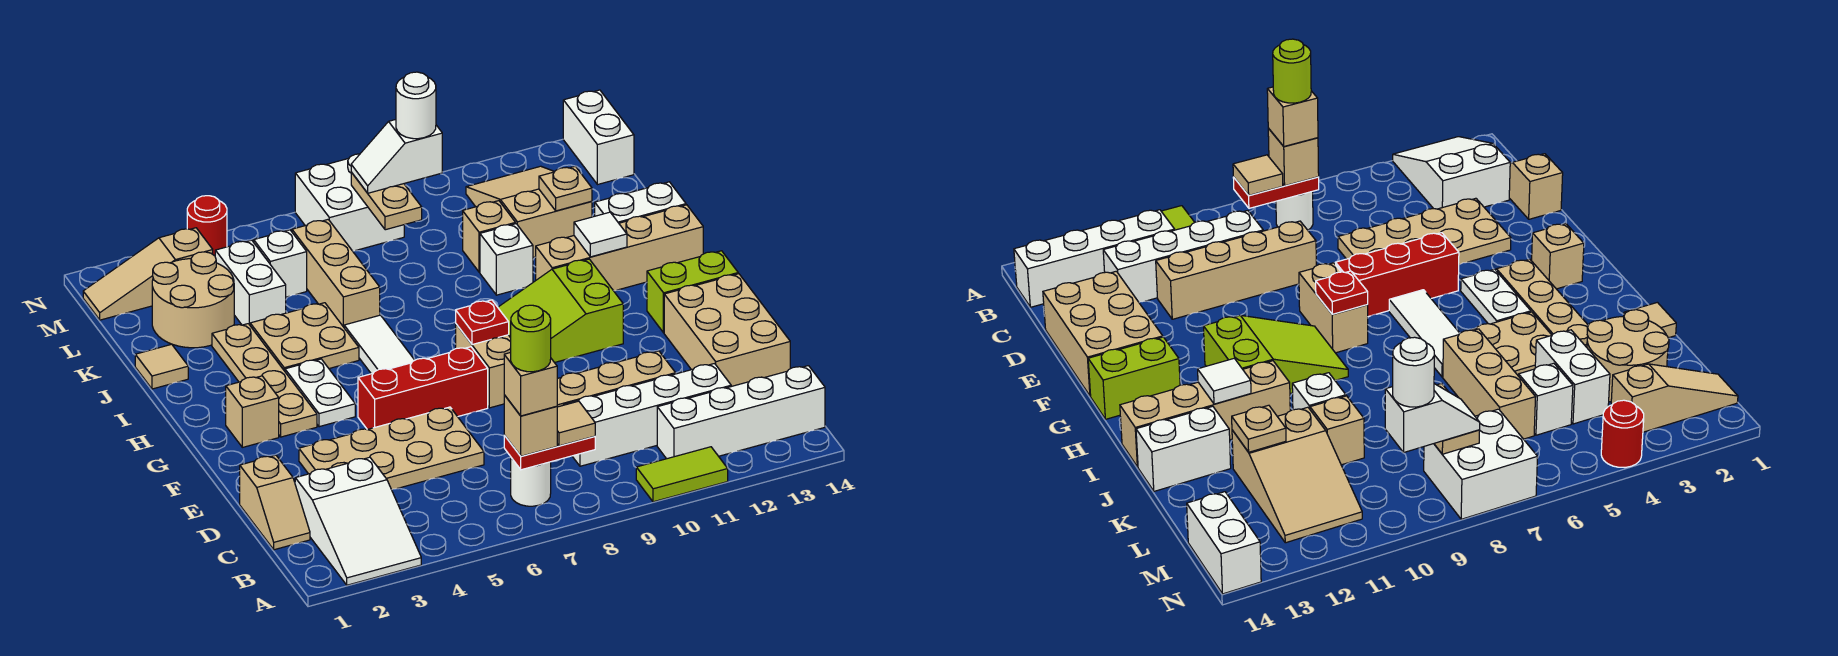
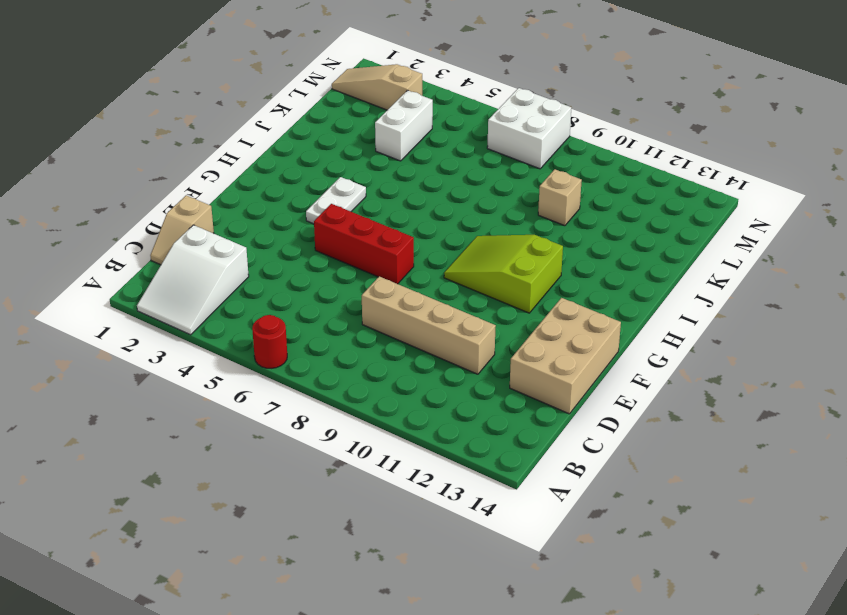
red 1x1 round brick [252,315,287,368] -> red 1x1 round brick moved to [187,196,227,256]
none -> lime 1x2 tile [636,447,728,502]
none -> white 1x1 round brick [511,458,551,506]
none -> white 1x4 brick [657,366,825,459]
none -> white 1x4 brick [564,364,731,466]

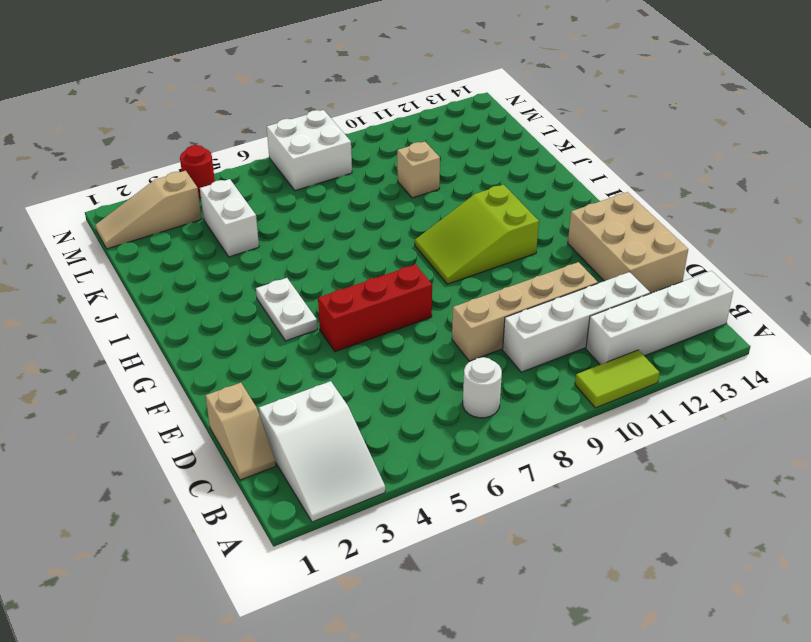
none -> tan 2x4 plate [299,407,484,490]
none -> tan 1x2 brick [456,324,511,408]
none -> tan 1x1 brick [226,376,279,447]
none -> tan 1x4 plate [212,324,317,437]

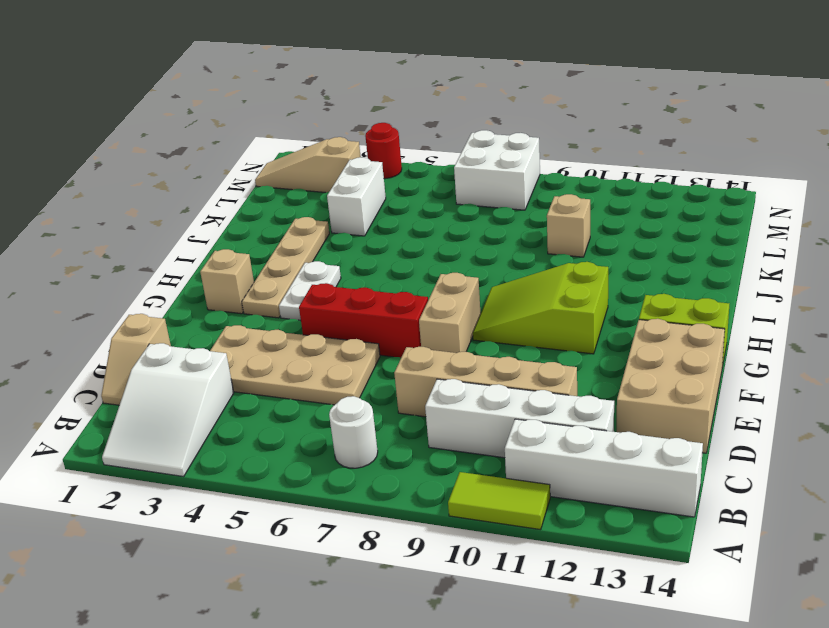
none -> white 1x3 tile [344,315,415,374]
none -> tan 2x2 plate [250,303,359,371]
none -> tan 1x4 brick [536,205,703,291]
none -> tan 1x1 tile [135,344,188,389]

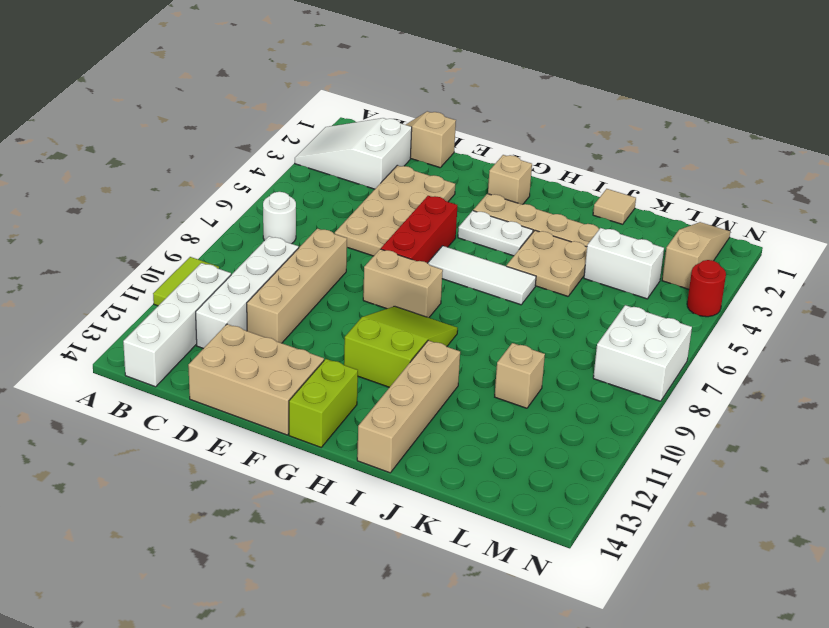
none -> tan 1x3 brick [292,220,380,327]
none -> white 1x1 brick [480,224,533,295]
none -> white 1x2 brick [595,182,686,223]
none -> tan 2x2 round brick [152,252,234,348]

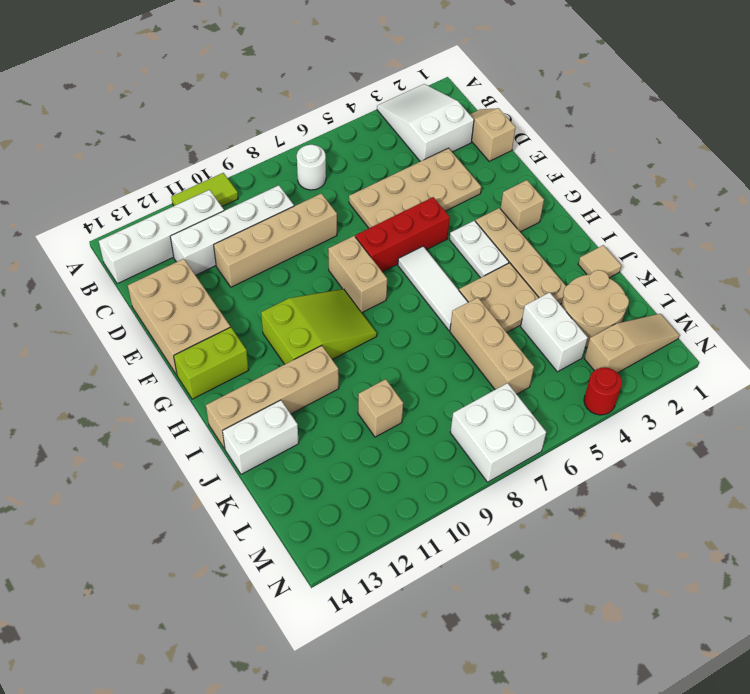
none -> white 1x1 brick [480,224,533,295]
none -> tan 2x3 slope [466,166,592,257]
none -> white 1x1 brick [254,230,307,297]
none -> white 1x2 brick [563,90,634,185]

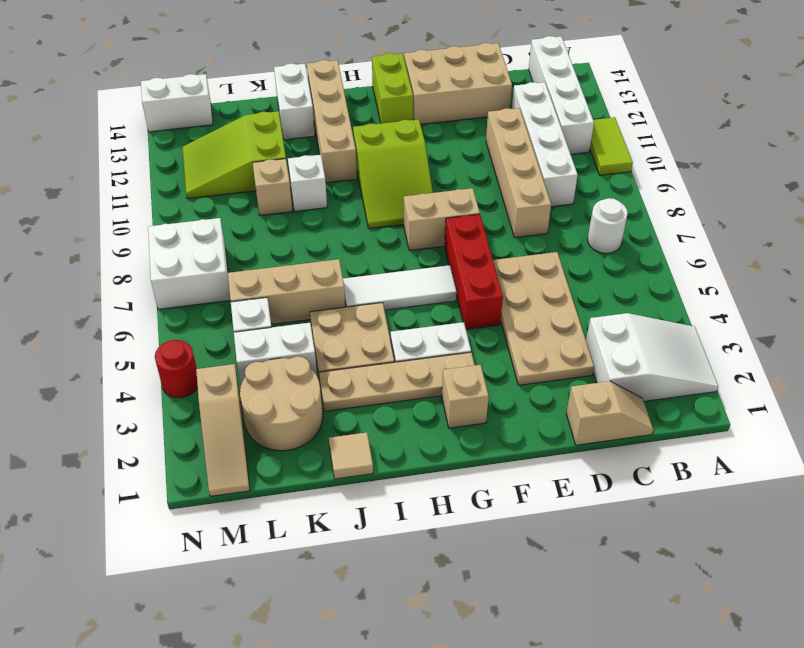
lime 2x3 slope [182,111,286,199] -> tan 2x3 slope [466,166,592,257]
none -> red 1x2 plate [504,435,595,470]
none -> red 1x1 plate [456,300,509,345]
none -> white 1x1 tile [574,212,627,257]
none -> tan 1x1 plate [539,166,592,211]

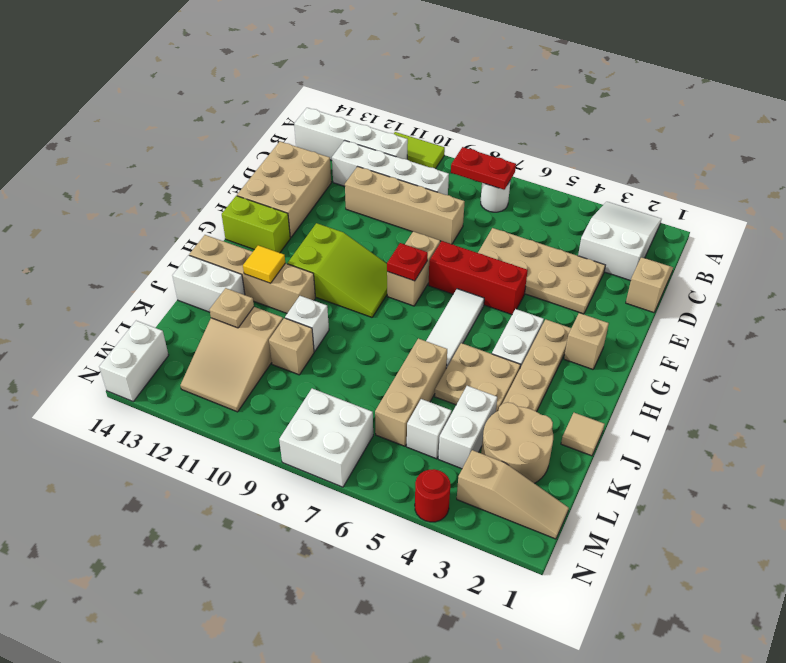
yellow 1x1 tile [243,245,285,283] -> white 1x1 tile [574,212,627,257]
none -> tan 1x2 plate [351,172,422,230]
none -> tan 1x1 brick [504,395,557,456]
none -> tan 1x1 tile [557,401,595,446]
none -> white 1x2 slope [351,120,442,193]

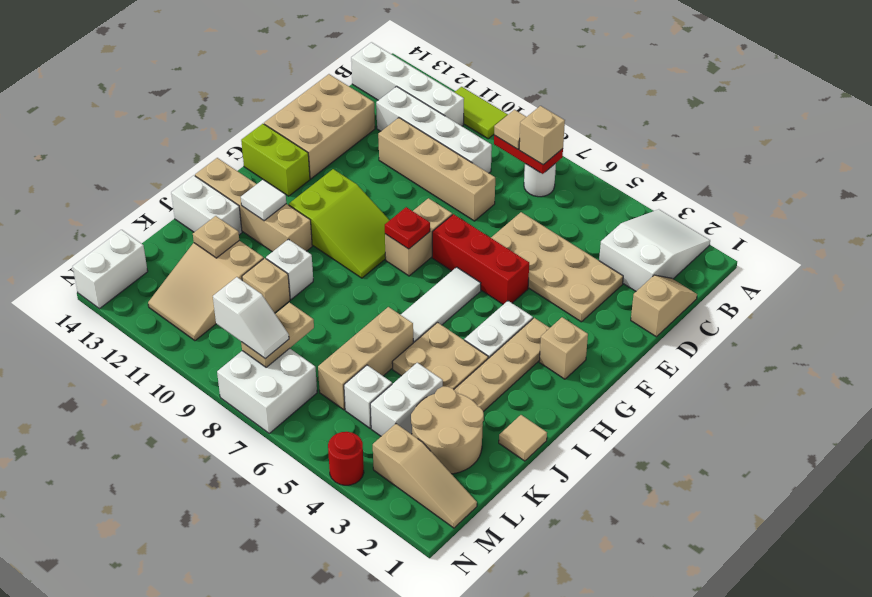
none -> tan 1x1 brick [504,353,557,416]
none -> white 1x1 round brick [396,72,436,139]
none -> lime 1x1 round brick [511,305,551,372]

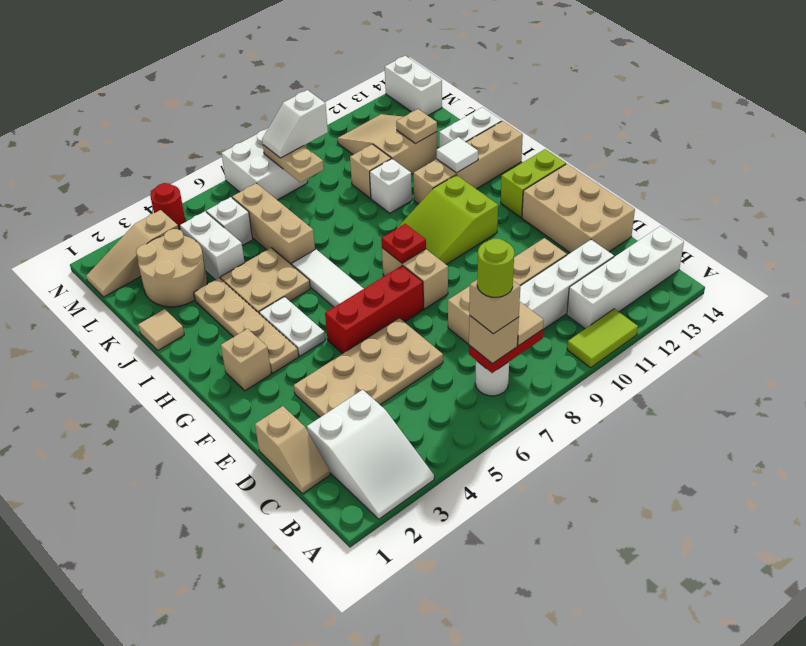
none -> white 1x1 round brick [396,72,436,139]

